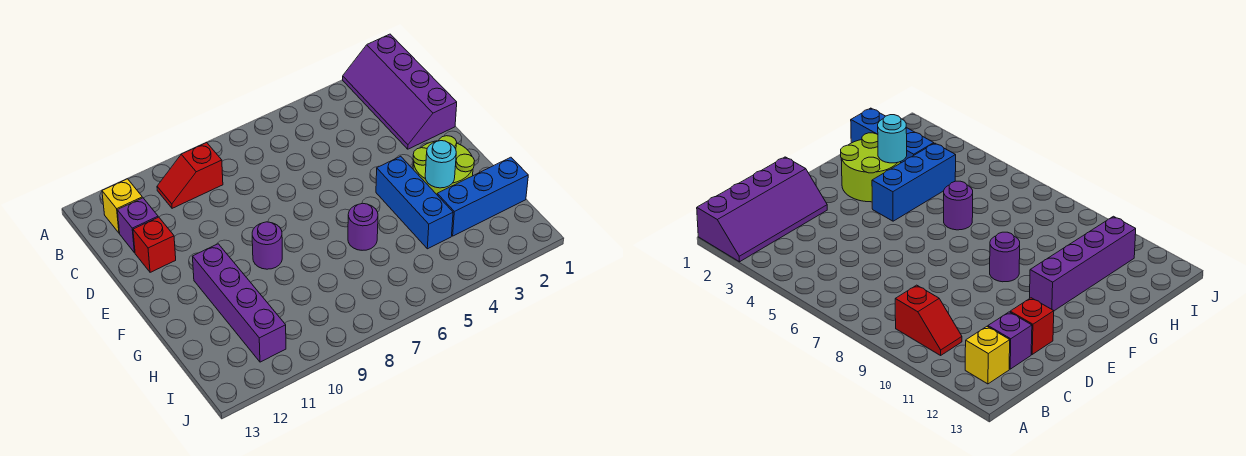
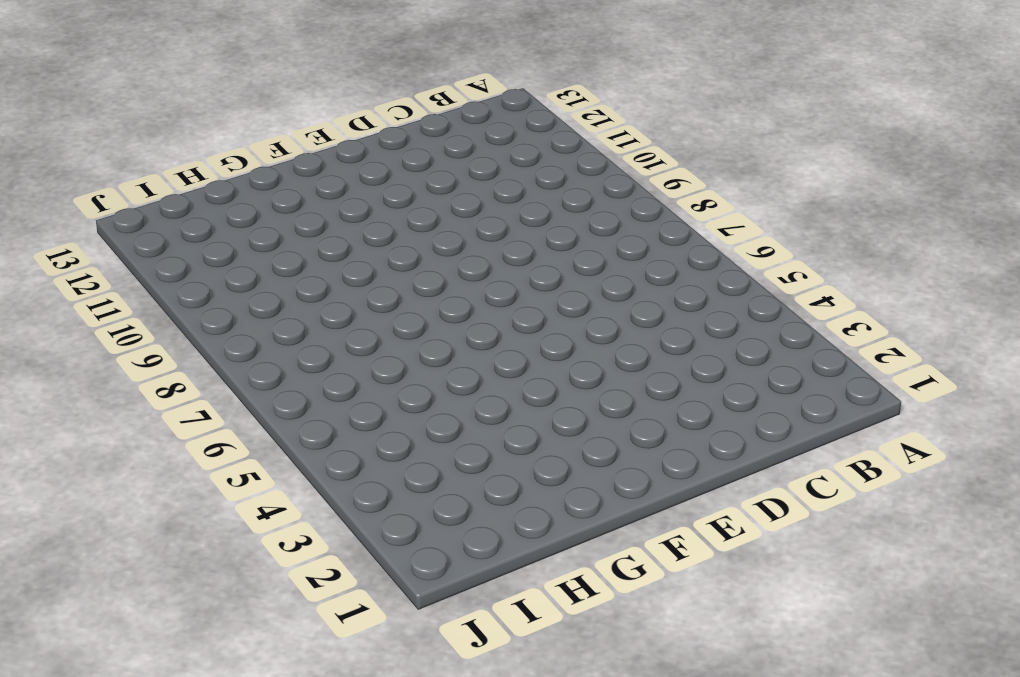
none -> purple 2x4 slope [343,34,457,149]
none -> red 1x2 slope [157,143,223,208]
none -> yellow 1x1 brick [102,179,142,233]

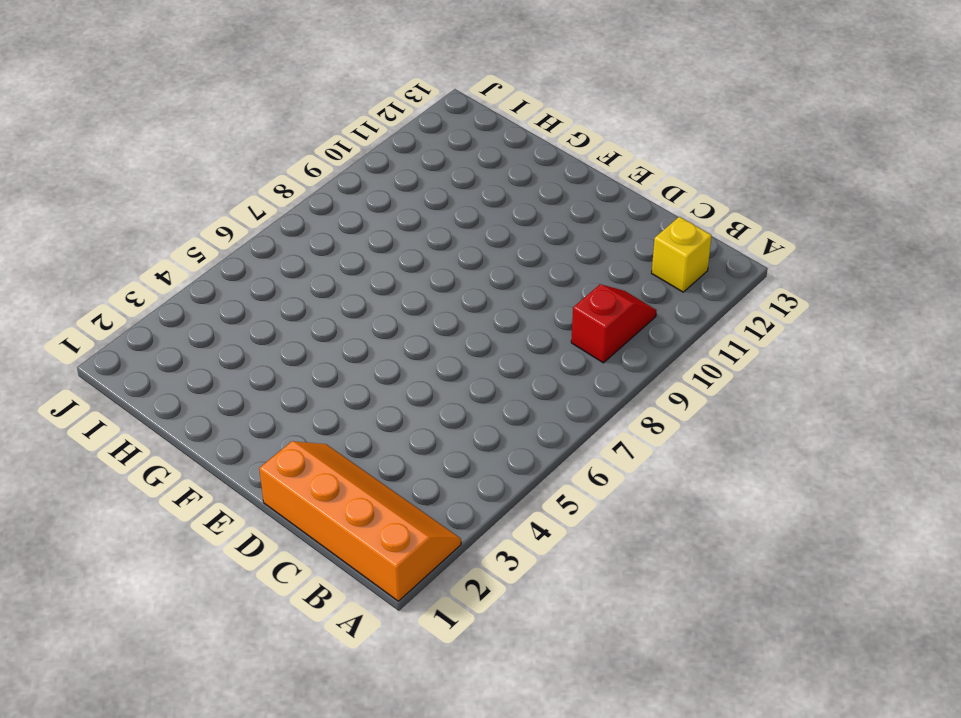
orange 2x4 slope [259,441,461,601] -> purple 2x4 slope [343,34,457,149]
none -> purple 1x1 brick [117,198,158,253]
none -> red 1x1 brick [133,217,176,272]
none -> lime 2x2 round brick [413,136,474,194]

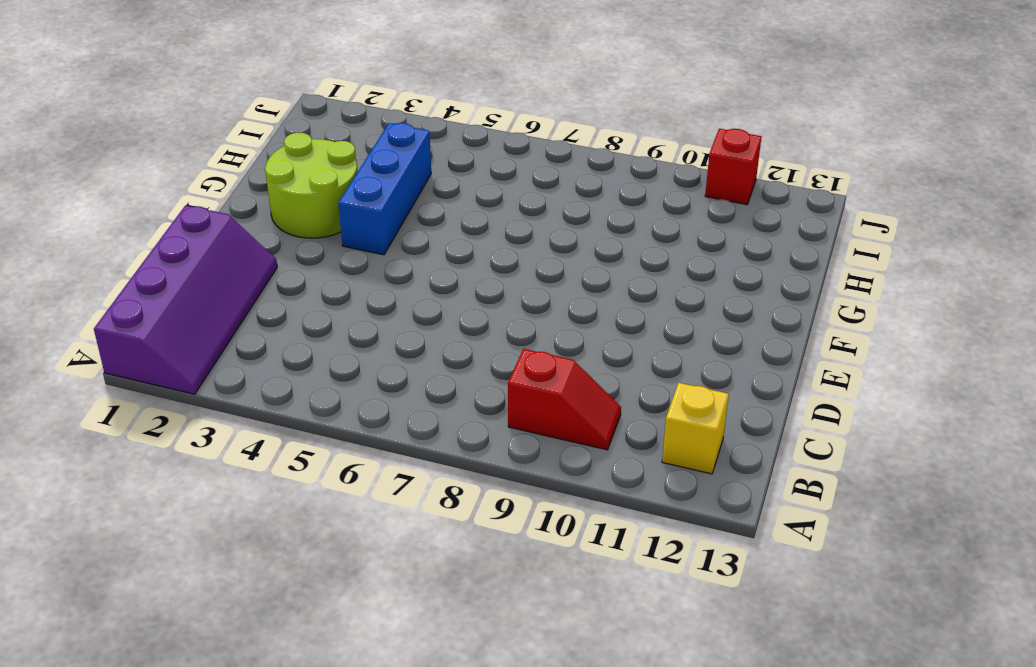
red 1x1 brick [705,129,761,205] -> red 1x1 brick moved to [133,217,176,272]
none -> purple 1x1 brick [117,198,158,253]
none -> purple 1x1 round brick [252,222,282,269]
none -> purple 1x4 brick [192,244,286,362]

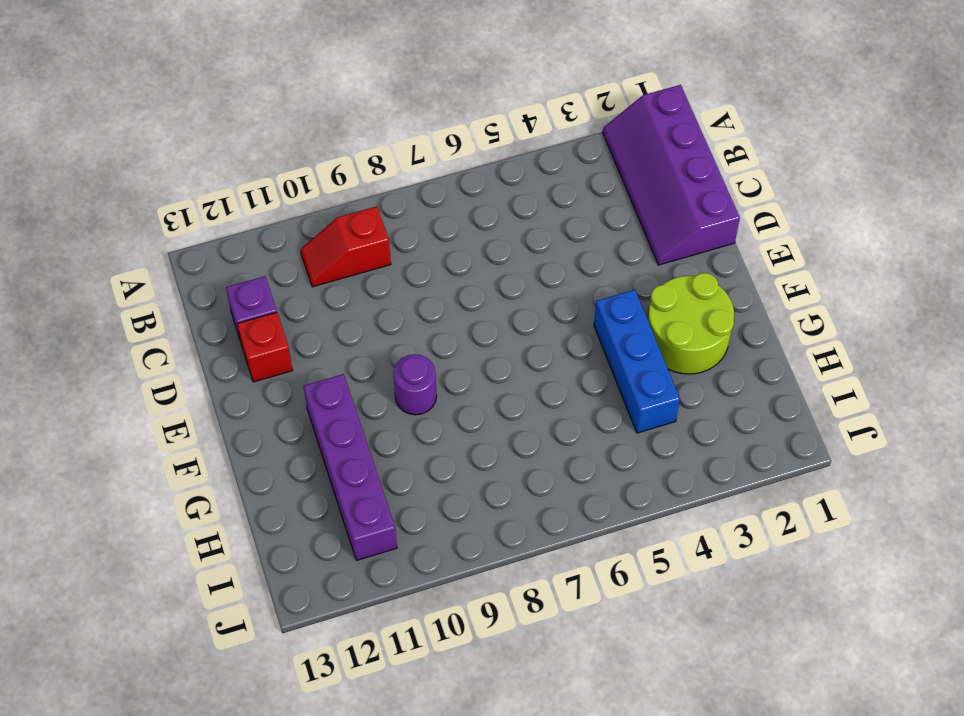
none -> yellow 1x1 brick [102,179,142,233]
none -> purple 1x1 round brick [348,203,378,250]
none -> blue 1x3 brick [437,157,528,236]

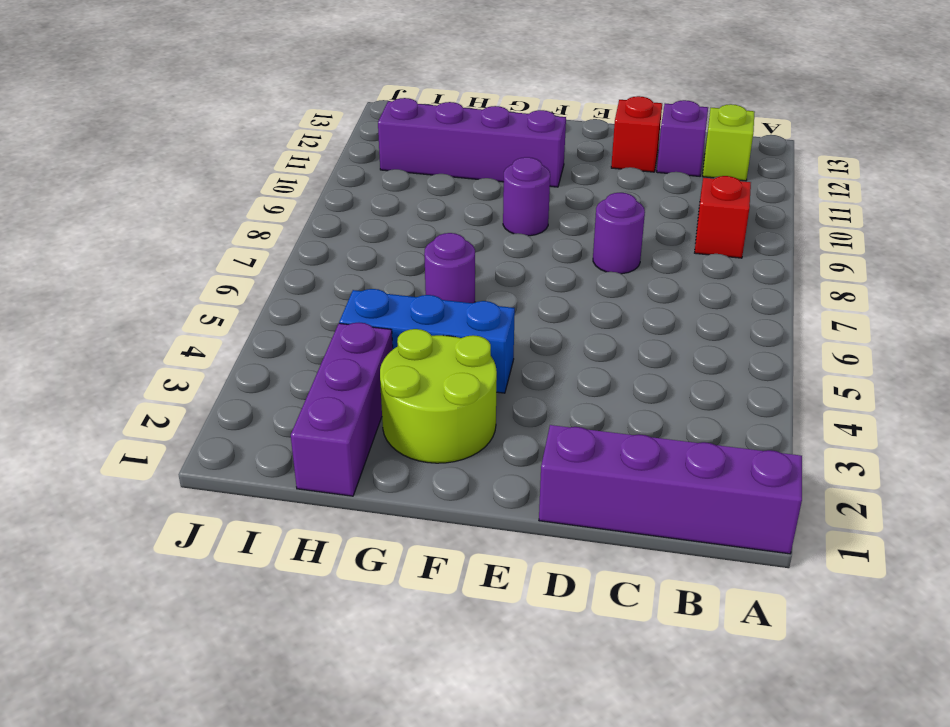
lime 1x1 brick [703,104,755,181] -> yellow 1x1 brick [102,179,142,233]
purple 1x1 round brick [593,193,645,274] -> none
purple 1x3 brick [291,323,393,496] -> blue 1x3 brick [437,157,528,236]
none -> cyan 1x1 round brick [425,141,456,188]

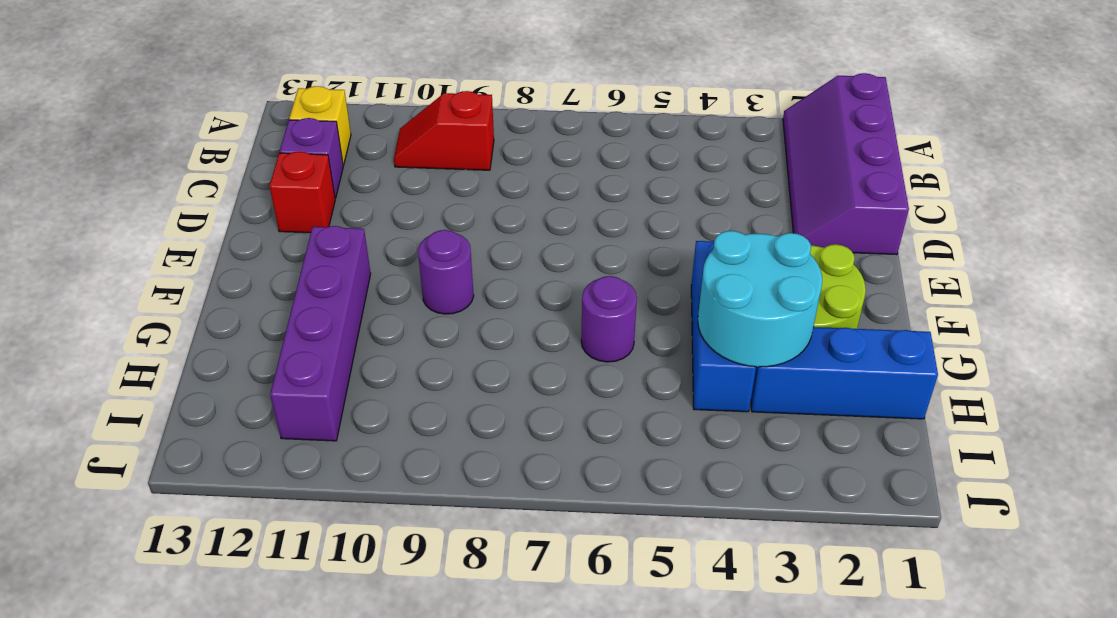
cyan 2x2 round brick [698,231,822,367] -> cyan 1x1 round brick [425,141,456,188]

